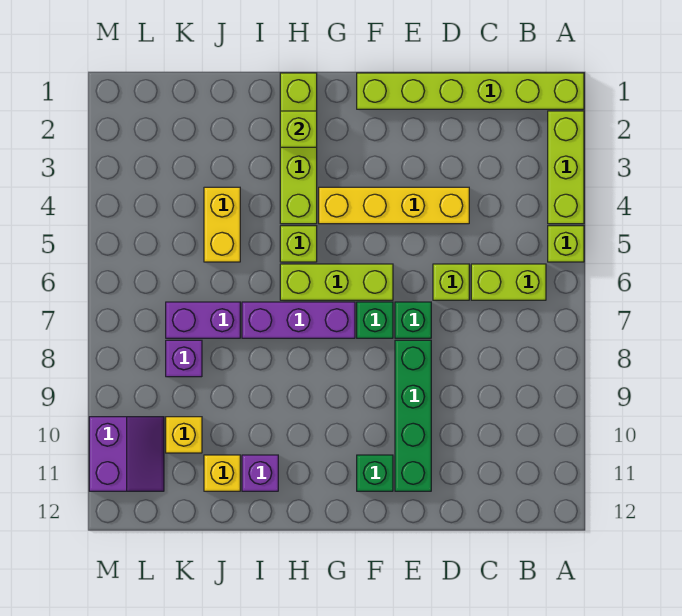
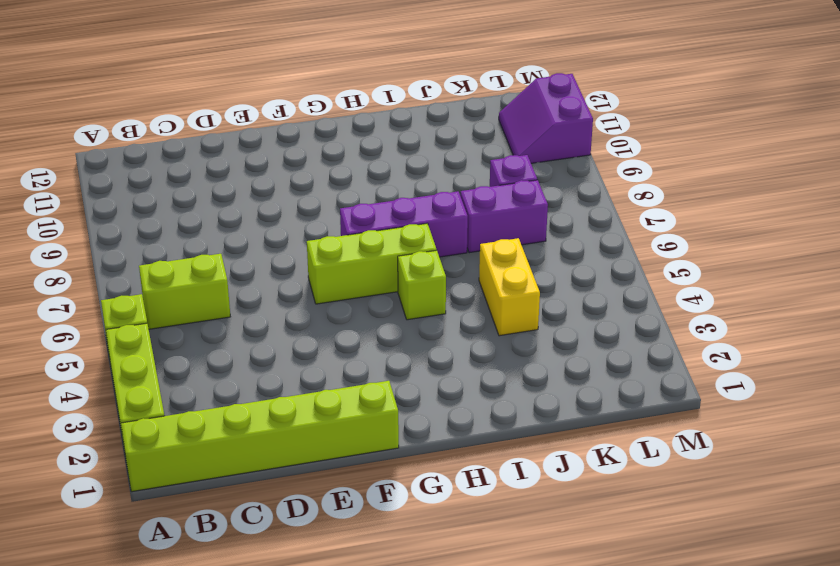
none -> yellow 1x4 brick [319,187,469,224]
none -> lime 1x1 brick [433,264,469,300]
none -> green 1x1 brick [395,302,431,338]

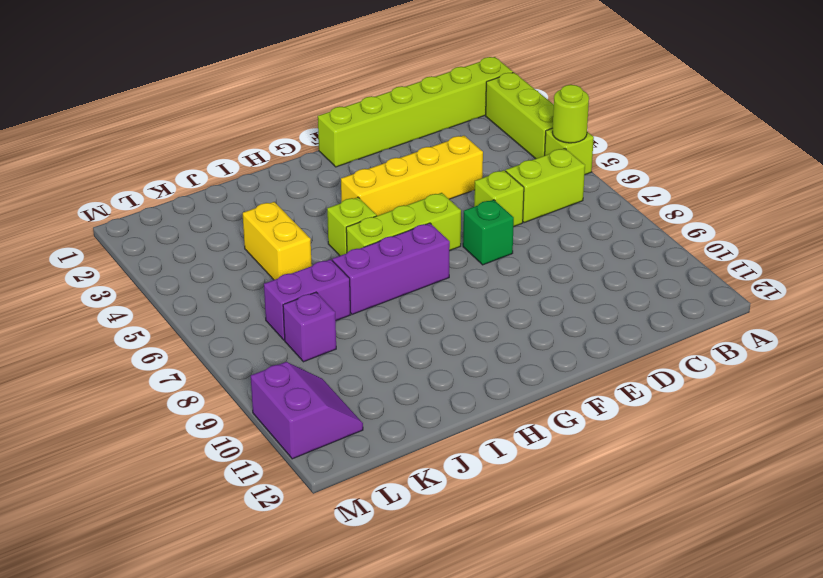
lime 1x1 round brick [552,85,589,143] -> none
none -> green 1x4 brick [395,340,431,491]
none -> green 1x1 brick [357,302,393,338]
none -> green 1x1 brick [357,455,393,491]

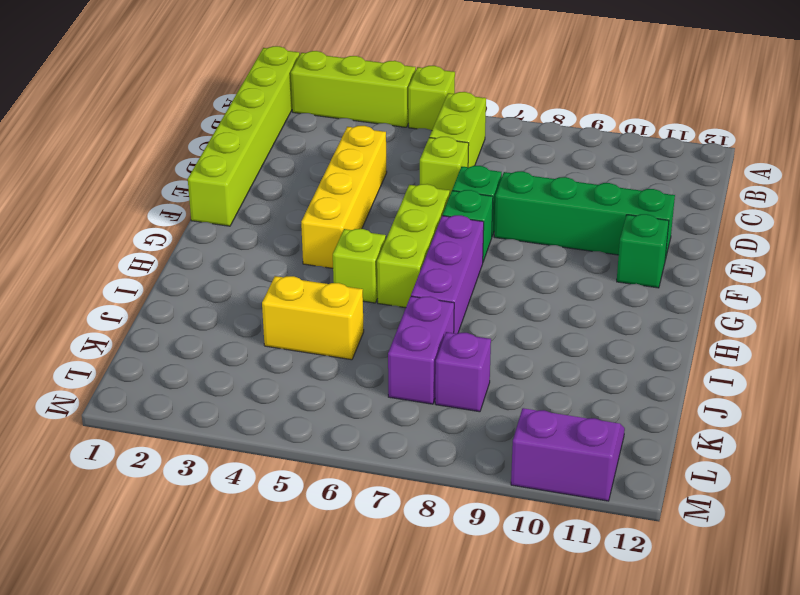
none -> lime 1x4 brick [280,73,317,224]
none -> purple 1x1 brick [242,455,278,491]
none -> yellow 1x1 brick [204,455,240,491]

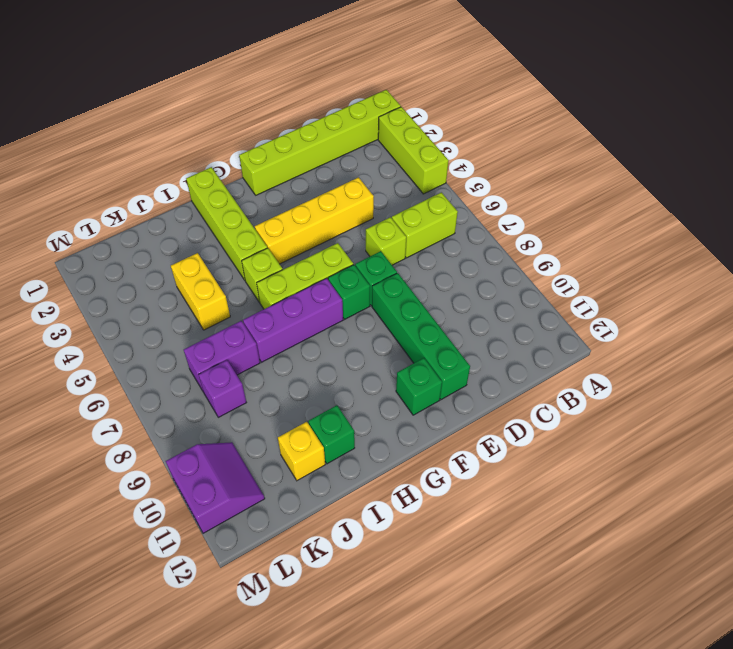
green 1x1 brick [308,405,355,464] -> purple 1x1 brick [242,455,278,491]
none -> lime 1x1 brick [548,226,584,262]
none -> yellow 1x1 brick [166,417,202,453]
none -> lime 1x1 brick [280,111,317,147]

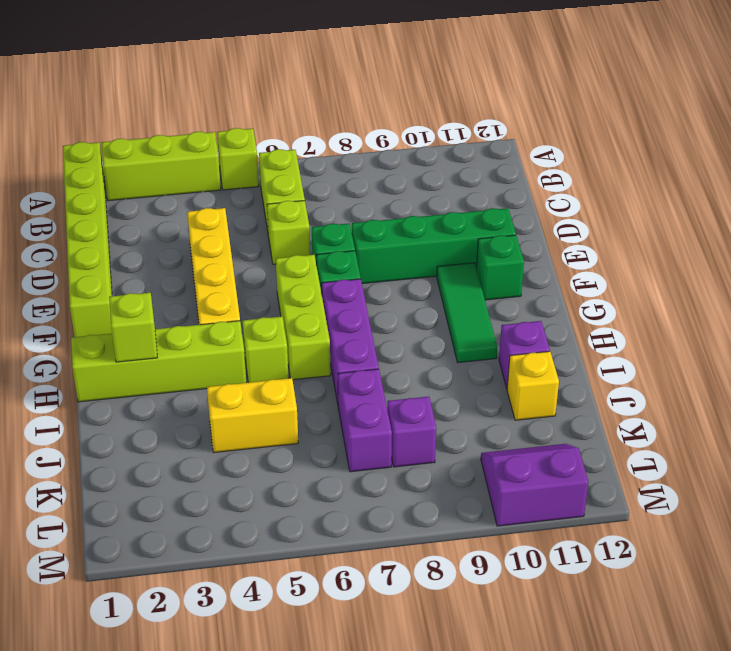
green 1x3 tile [437,263,497,363] -> none
none -> yellow 1x1 brick [166,417,202,453]

